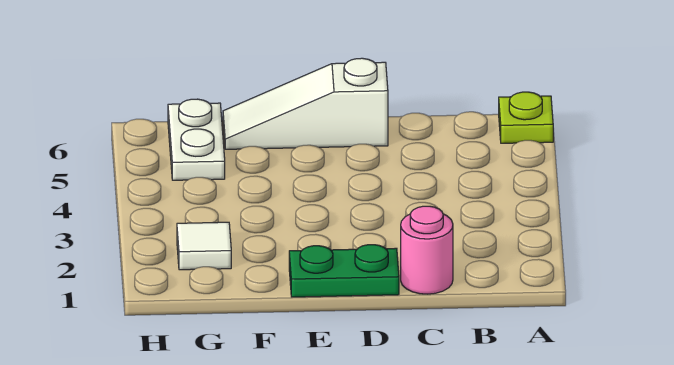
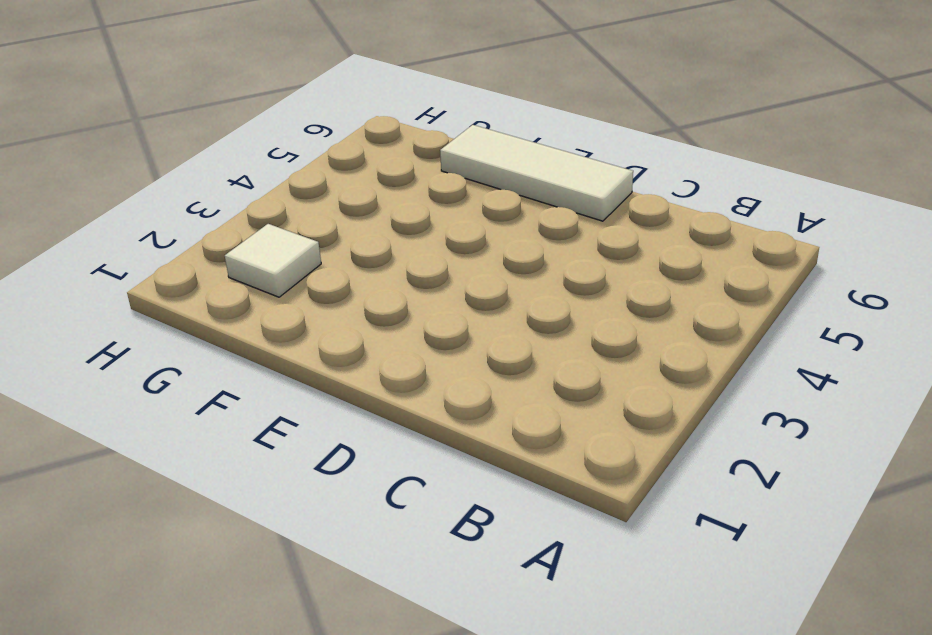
white 1x3 tile [440,125,633,221] -> white 1x3 slope [223,58,388,149]
none -> lime 1x1 plate [499,92,553,143]
none -> pink 1x1 round brick [401,206,453,294]

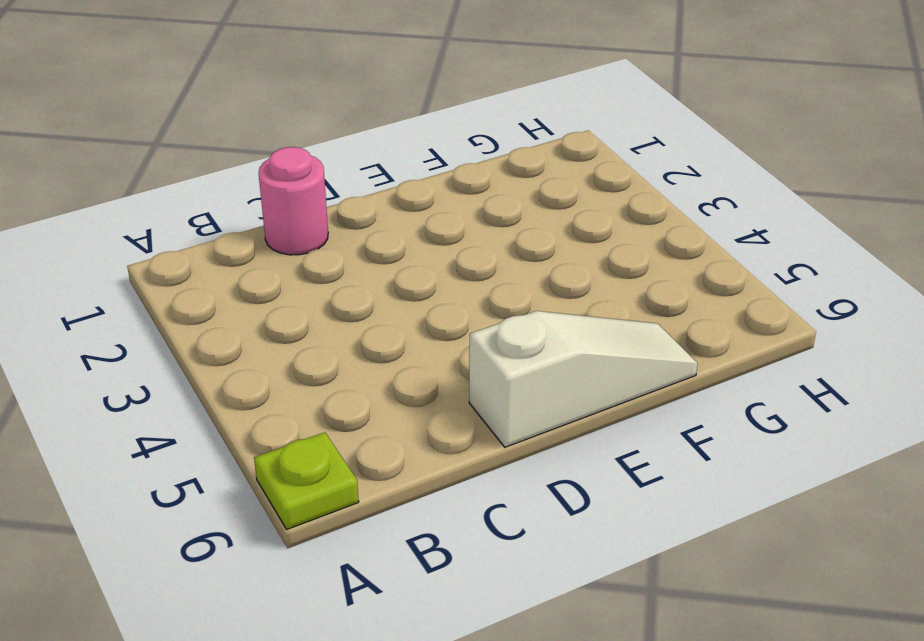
none -> green 1x2 plate [289,245,399,297]
none -> white 1x1 tile [177,222,231,270]

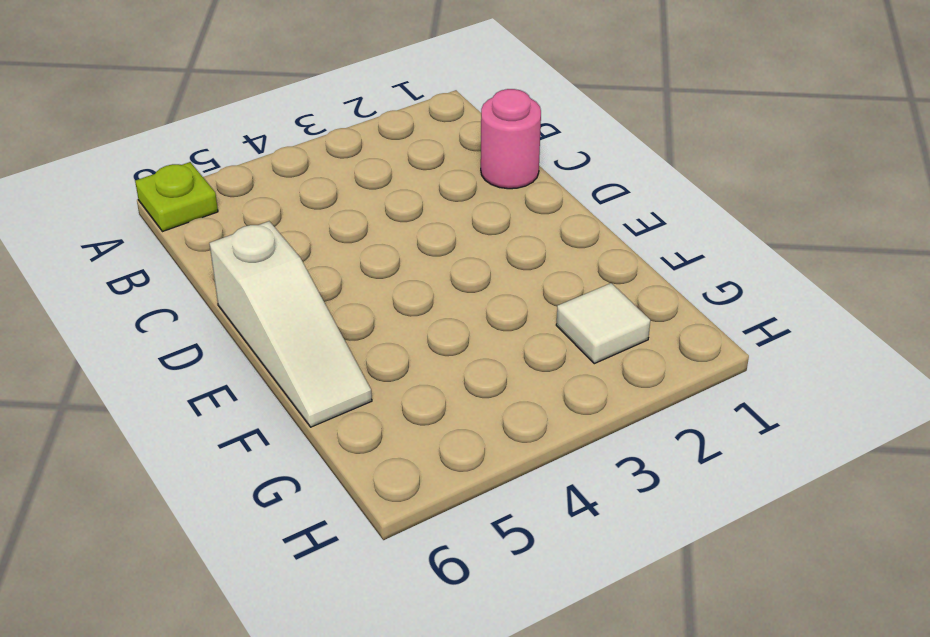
none -> green 1x2 plate [289,245,399,297]
none -> white 1x2 plate [168,99,225,180]

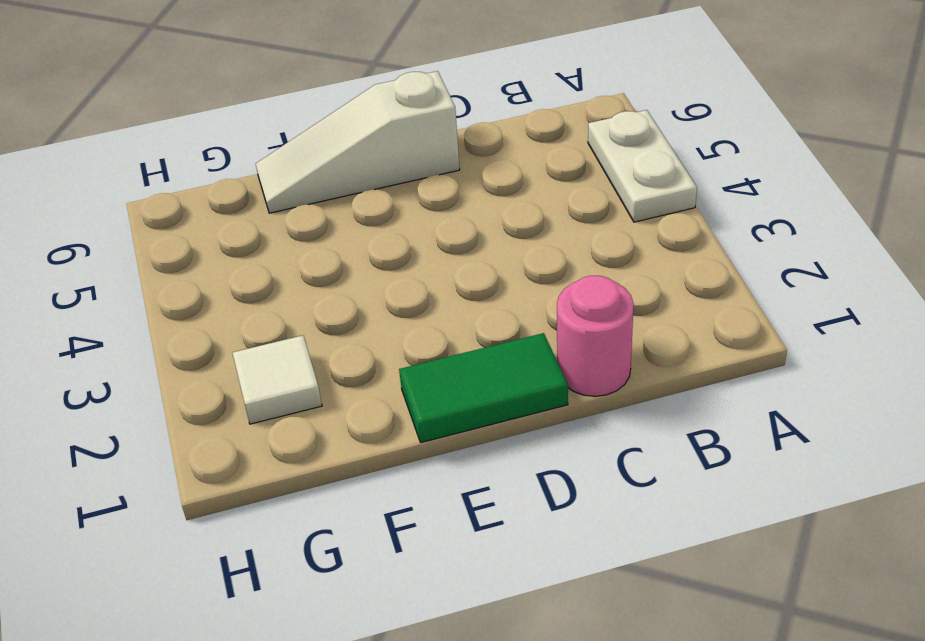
white 1x2 plate [588,110,697,222] -> white 1x2 plate moved to [168,99,225,180]
green 1x2 tile [399,333,568,443] -> green 1x2 plate [289,245,399,297]
none -> lime 1x1 plate [499,92,553,143]

